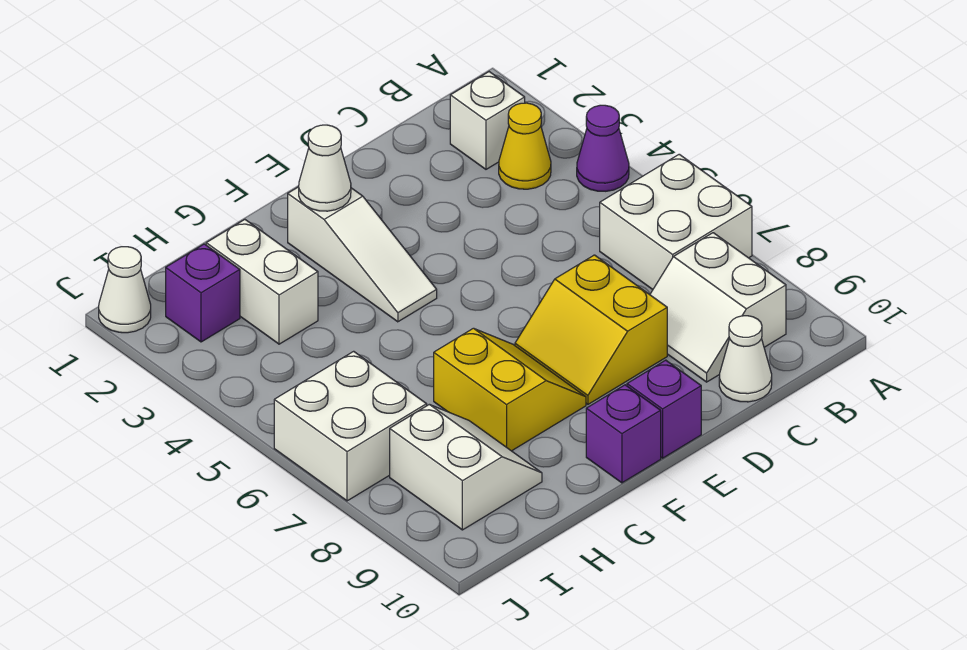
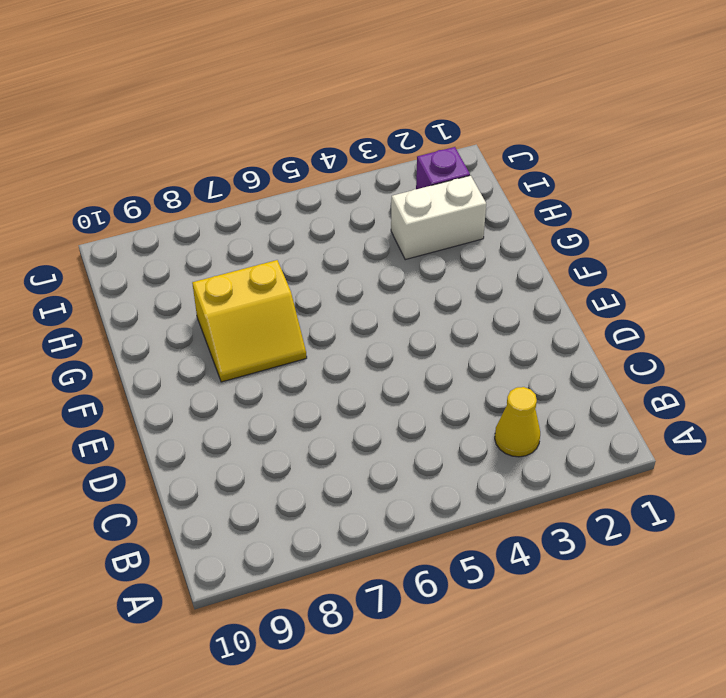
none -> purple 1x1 cone [577,105,629,191]
none -> white 2x2 brick [600,154,752,289]
none -> white 1x1 brick [450,72,525,169]

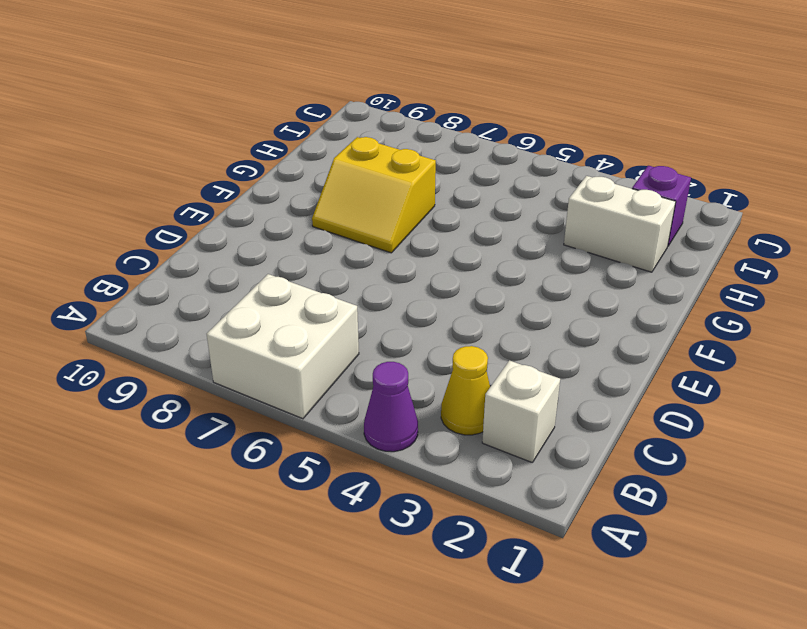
none -> white 2x2 slope [650,233,786,382]
none -> white 1x1 cone [719,316,772,402]
none -> yellow 2x2 slope [515,255,667,404]

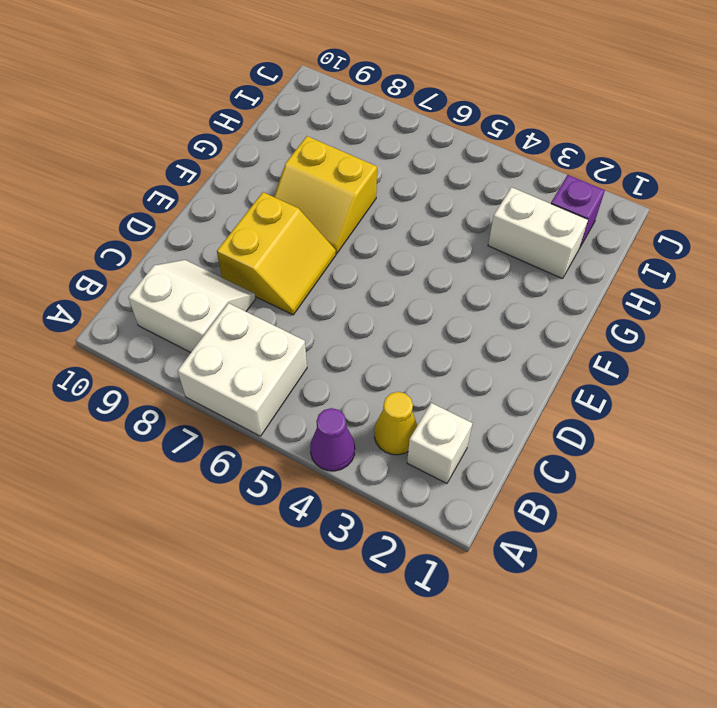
yellow 2x2 slope [217,192,336,315] -> yellow 2x2 slope turned to [515,255,667,404]
none -> white 1x1 cone [719,316,772,402]
none -> purple 1x1 brick [627,360,701,458]
none -> white 1x3 slope [288,187,437,322]

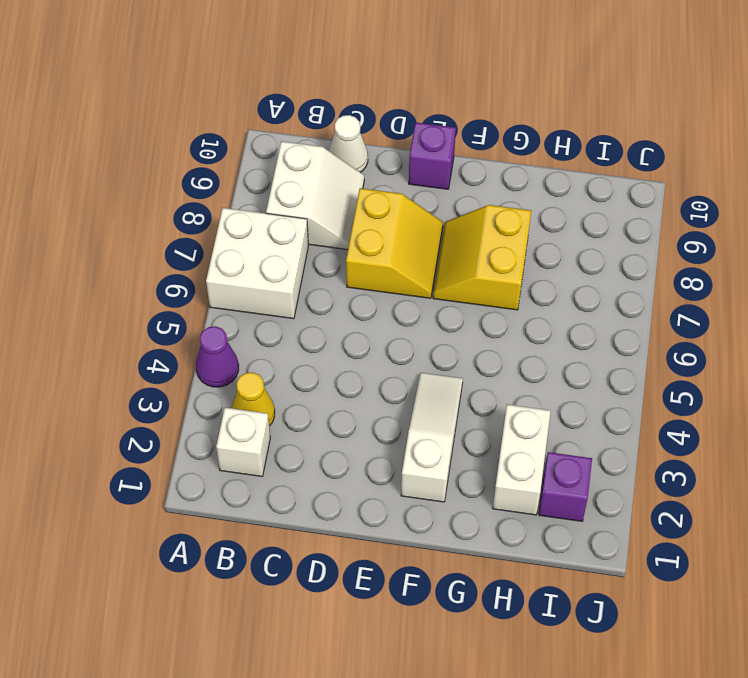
none -> purple 1x1 brick [586,385,661,483]
none -> white 2x2 slope [390,405,542,530]
none -> white 2x2 brick [274,351,427,501]

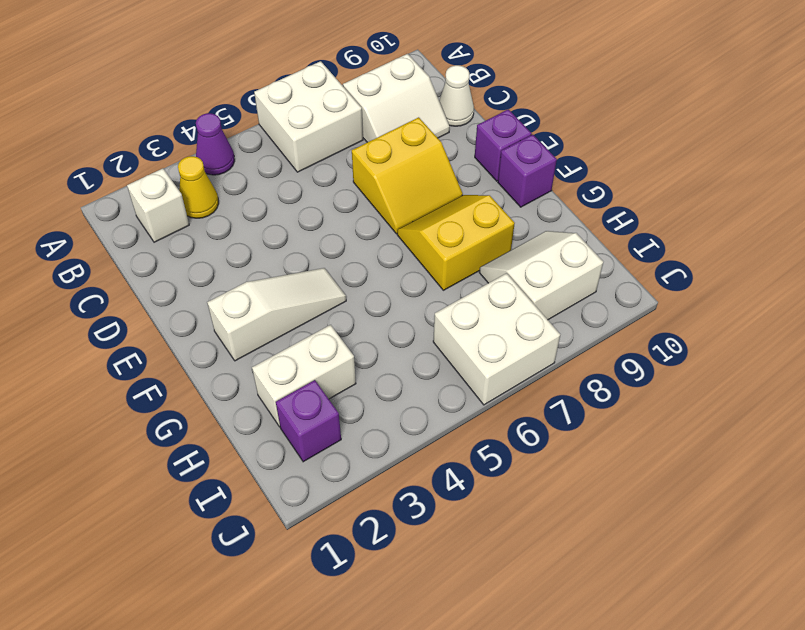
none -> white 1x1 cone [99,247,151,333]
none -> white 1x1 cone [299,125,351,211]

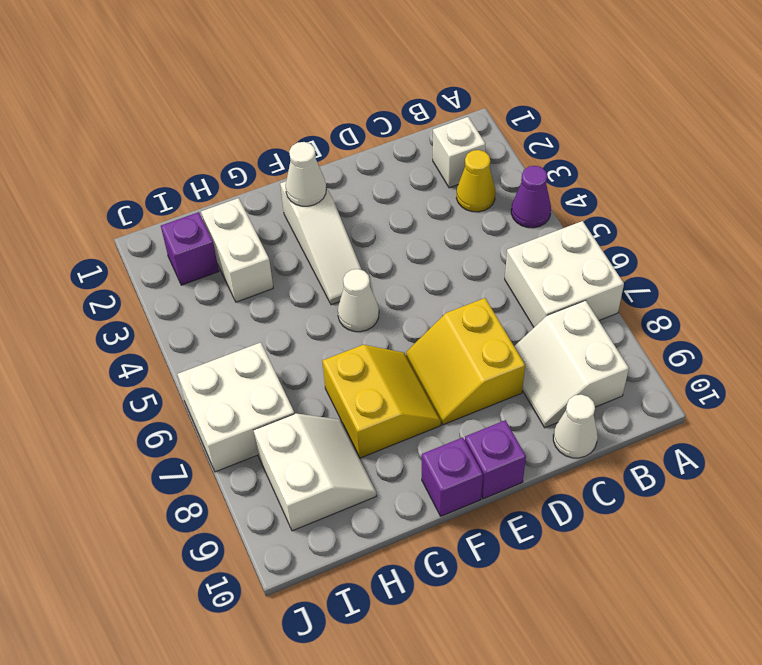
white 1x1 cone [338,269,379,332] -> white 1x1 cone moved to [99,247,151,333]

